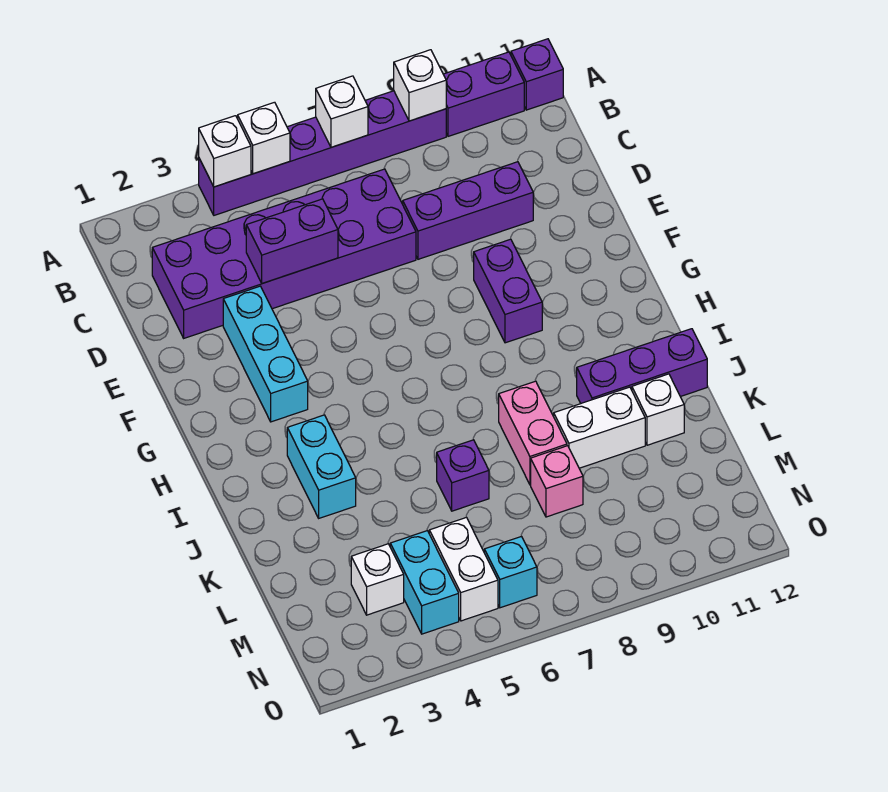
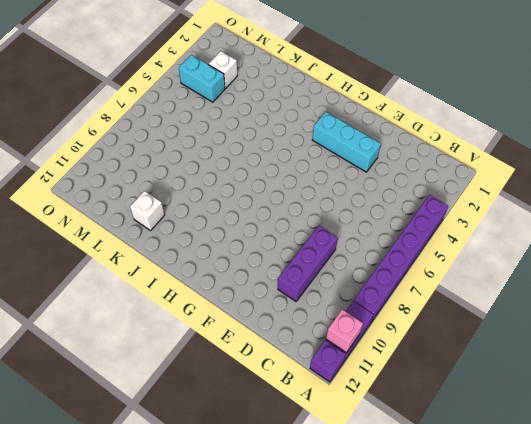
pink 1x1 brick [326,310,363,353] -> pink 1x1 brick moved to [531,446,583,517]
none -> purple 2x6 brick [152,169,416,338]
none -> purple 1x2 brick [474,239,542,343]
none -> cyan 1x2 brick [287,415,356,518]

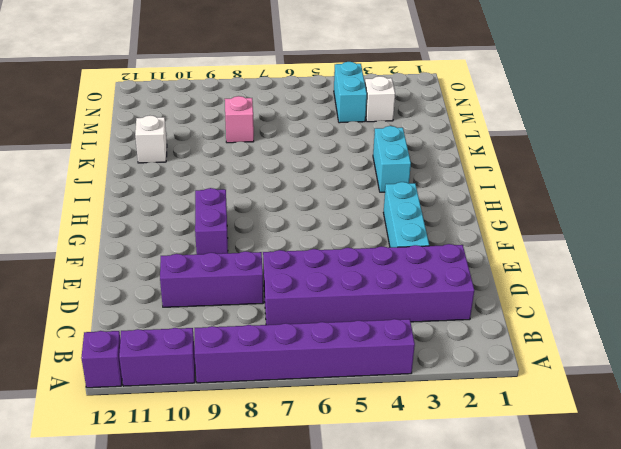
none -> pink 1x2 brick [499,381,567,485]
none -> purple 1x3 brick [577,329,707,403]
none -> purple 1x1 brick [437,440,489,511]

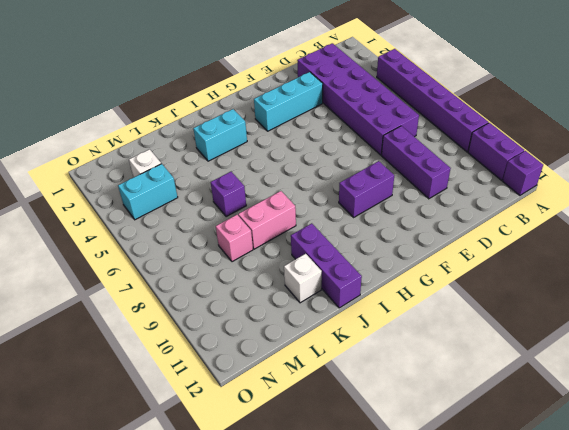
none -> white 1x2 brick [554,387,645,468]
none -> white 1x2 brick [429,517,498,621]
none -> cyan 1x1 brick [484,536,537,608]

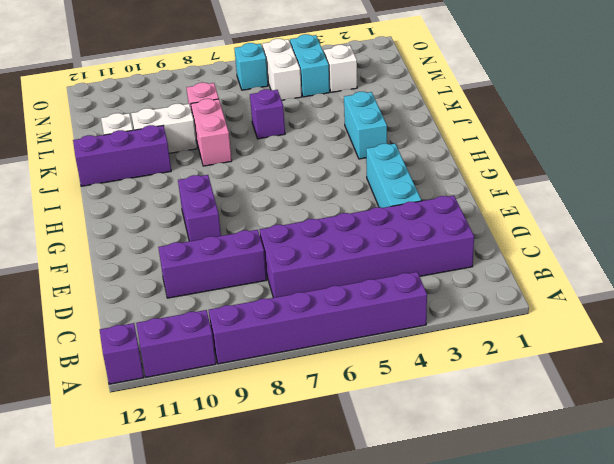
none -> white 1x1 brick [199,116,251,187]
none -> white 1x1 brick [238,102,290,174]
none -> white 1x1 brick [316,76,368,147]

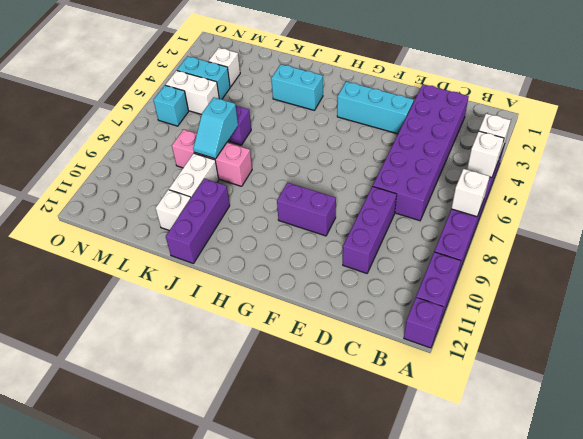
cyan 1x2 slope [193,98,238,159] -> none
none -> white 1x1 brick [394,50,446,121]
none -> purple 1x2 brick [246,199,338,283]

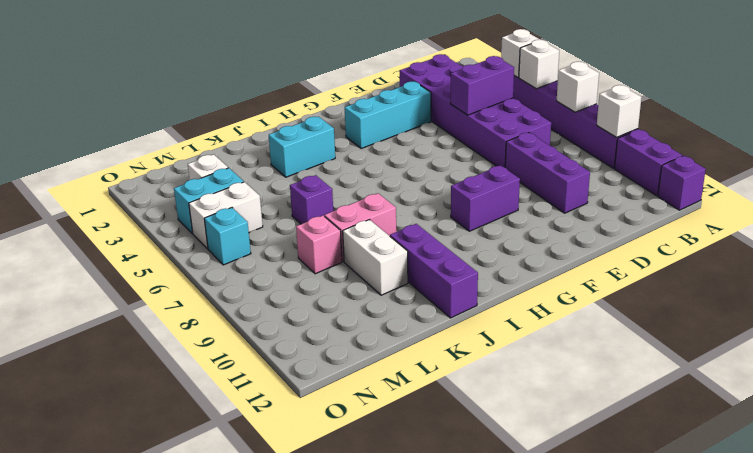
purple 1x2 brick [450,56,514,115] -> purple 1x2 brick turned to [246,199,338,283]
none -> white 1x1 brick [632,374,684,445]

